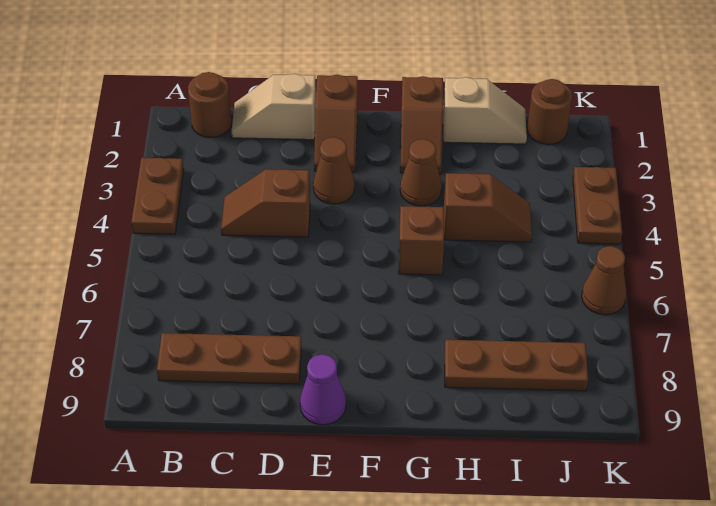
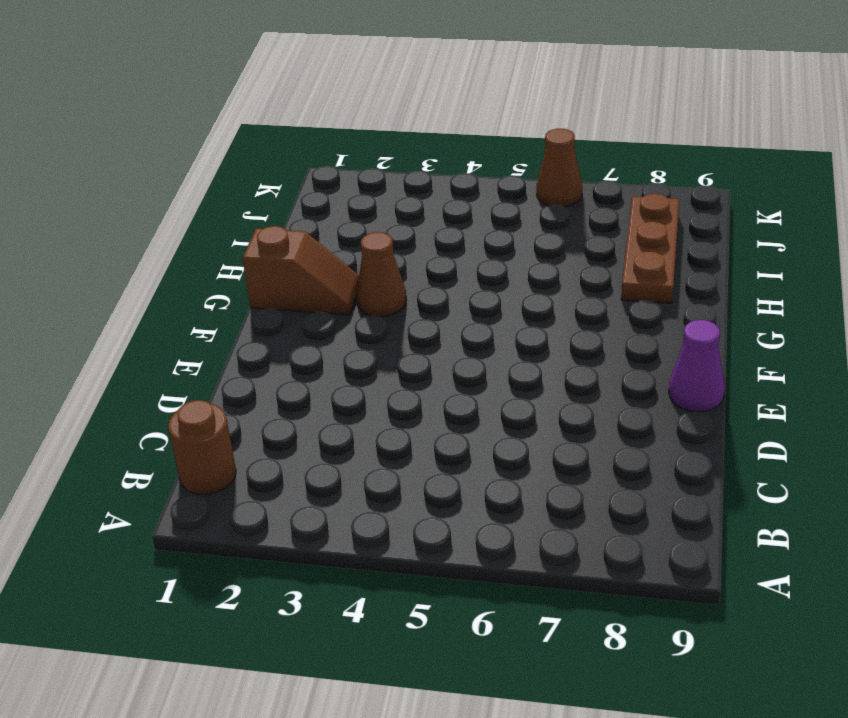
none -> brown 1x2 plate [131,158,184,234]
none -> brown 1x3 plate [157,333,301,384]
none -> tan 1x2 slope [232,74,316,140]

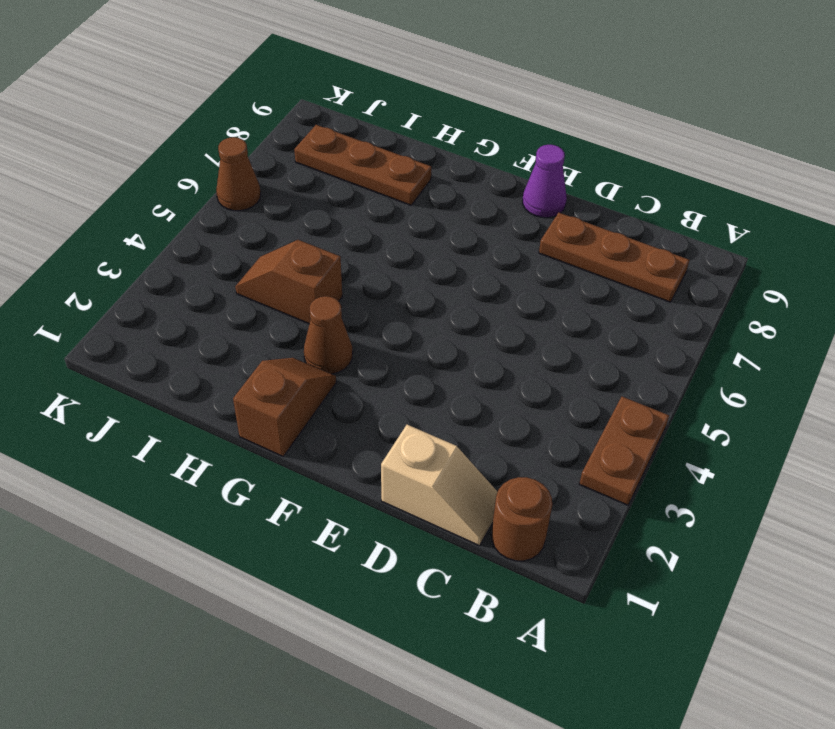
none -> brown 1x2 slope [221,169,310,237]
none -> brown 1x2 slope [314,75,358,172]
none -> brown 1x1 cone [313,137,355,204]

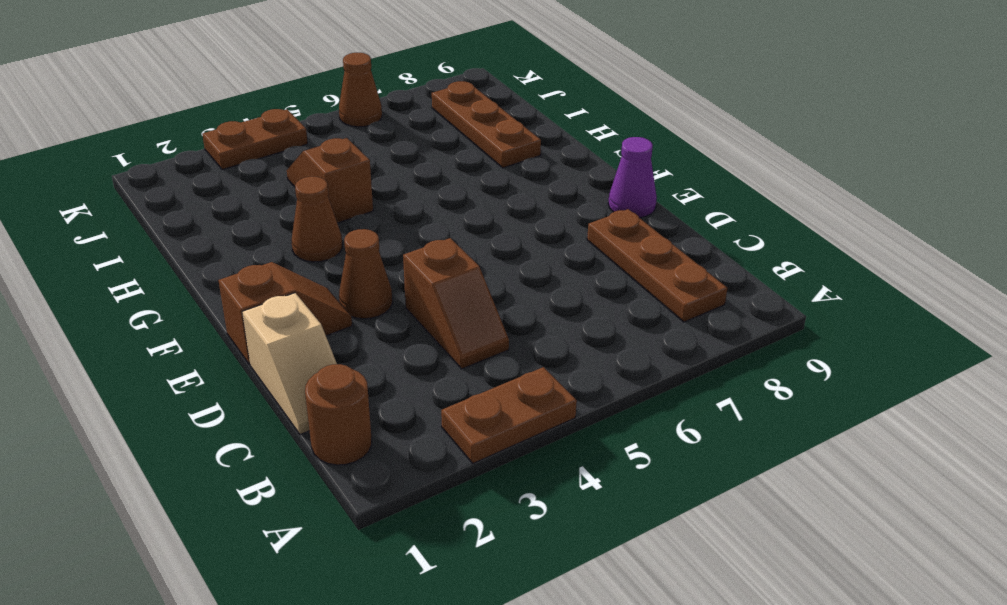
none -> brown 1x2 slope [400,76,443,174]
none -> brown 1x1 brick [399,206,444,275]
none -> tan 1x2 slope [443,77,527,144]

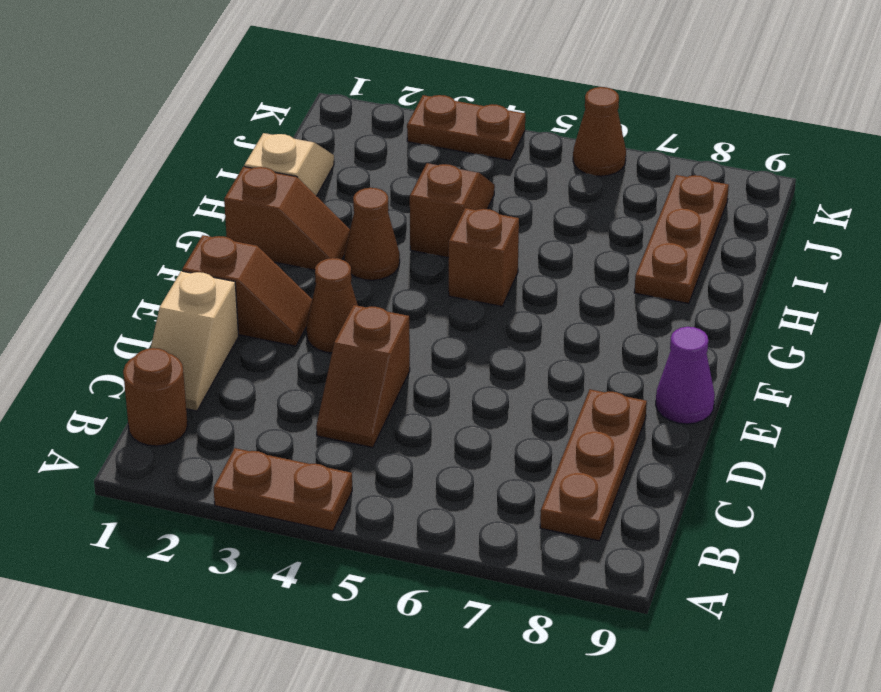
none -> brown 1x1 round brick [527,79,572,145]

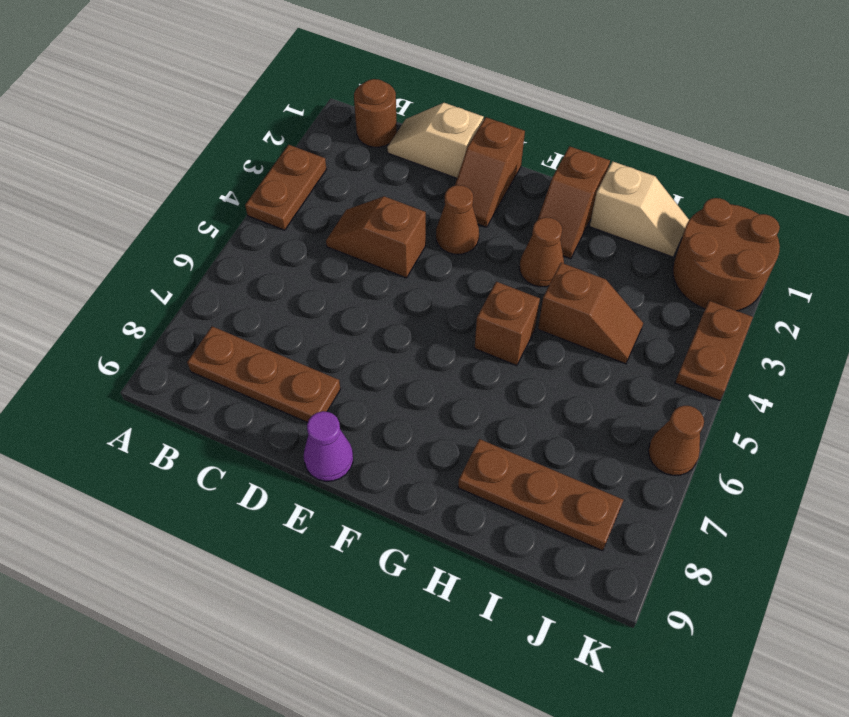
brown 2x2 round brick [673,198,780,311] -> brown 1x1 round brick [527,79,572,145]

